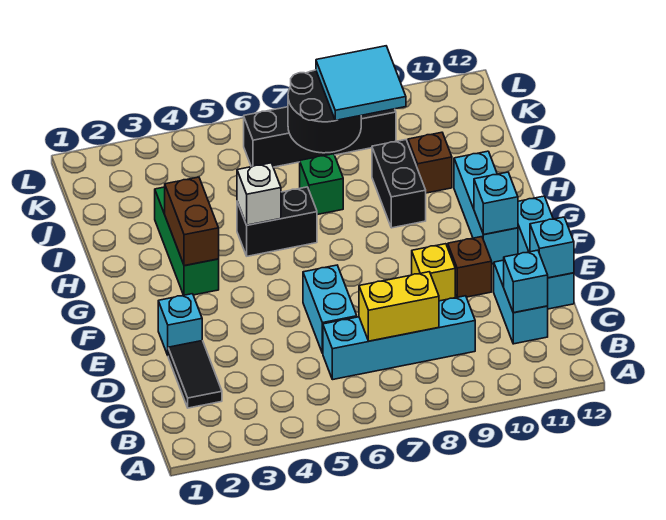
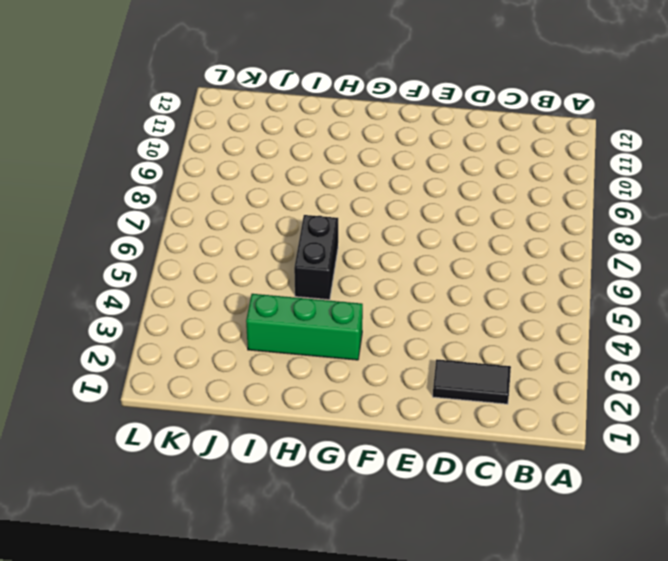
none -> cyan 1x4 brick [323,296,475,380]
none -> cyan 1x2 brick [494,260,548,344]
none -> cyan 1x2 brick [303,265,357,353]

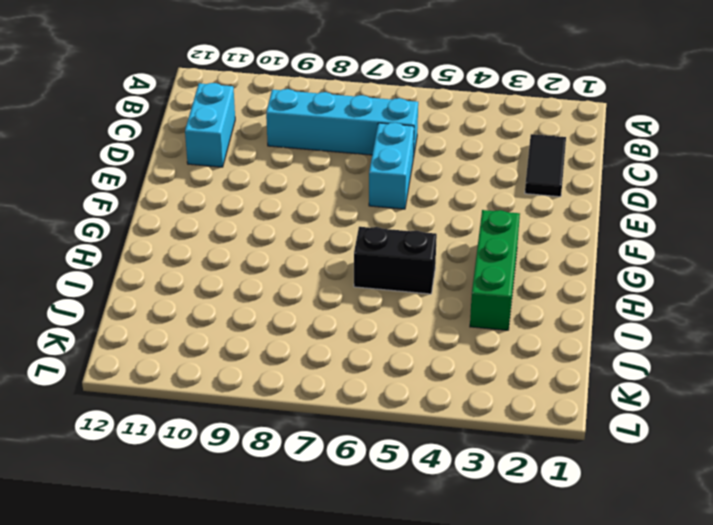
none -> cyan 1x3 brick [518,196,574,309]
none -> cyan 1x1 brick [158,294,202,355]
none -> yellow 1x1 brick [412,244,455,301]

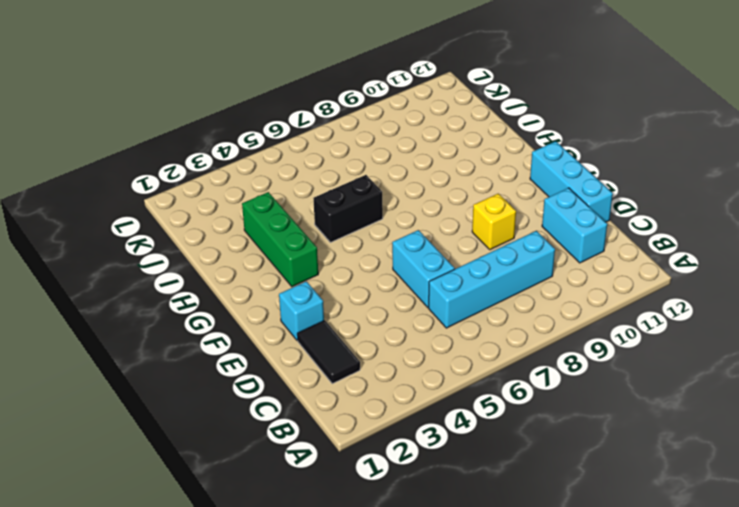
none -> brown 1x1 brick [448,237,492,297]
none -> cyan 1x3 brick [454,151,518,264]
none -> black 1x2 brick [372,140,426,228]

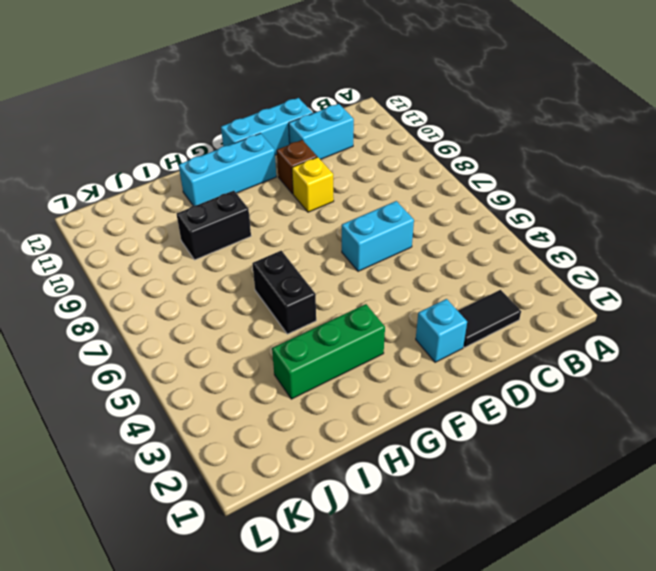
none -> cyan 1x4 brick [323,296,475,380]
none -> green 1x1 brick [300,154,343,215]
none -> brown 1x1 brick [408,132,452,193]

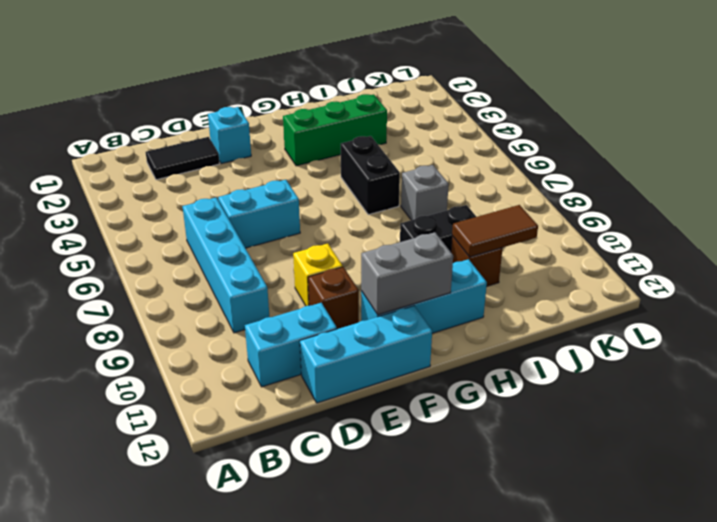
grey 1x2 brick [361,232,453,315] -> cyan 1x1 brick [474,172,518,235]
grey 1x1 brick [401,165,449,220] -> green 1x1 brick [300,154,343,215]
brown 1x2 tile [452,205,538,257] -> none
none -> black 1x4 brick [244,107,396,167]
none -> yellow 1x2 brick [359,272,439,341]
none -> cyan 1x1 brick [504,250,548,313]

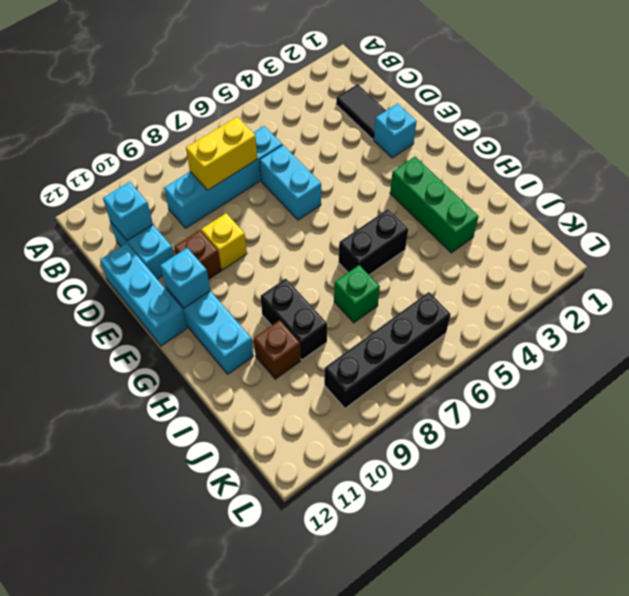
none -> cyan 1x1 brick [530,217,574,278]
none -> brown 1x2 brick [165,177,219,266]
none -> white 1x1 brick [237,163,281,225]

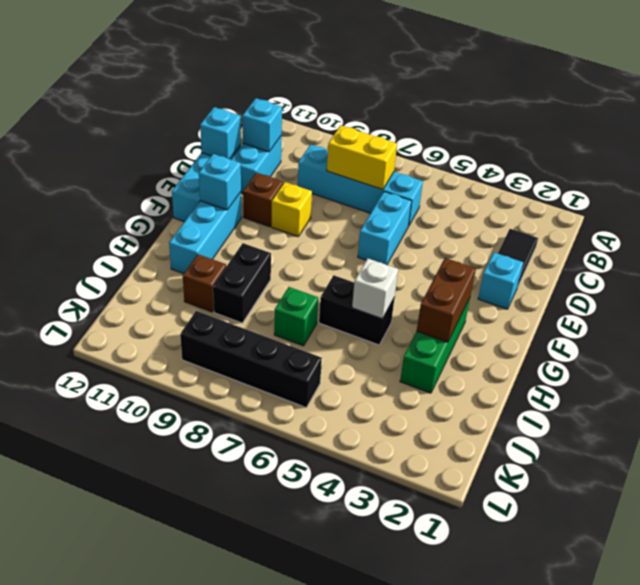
none -> black 2x2 round brick [288,70,361,153]
none -> cyan 2x2 tile [316,46,406,121]

